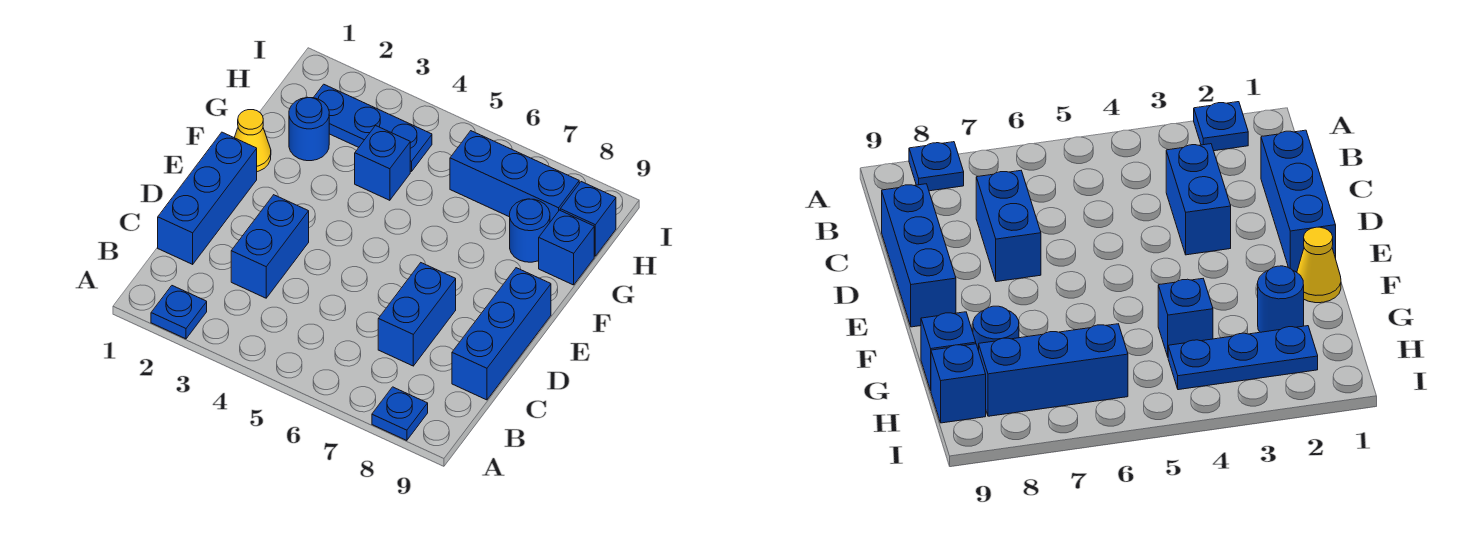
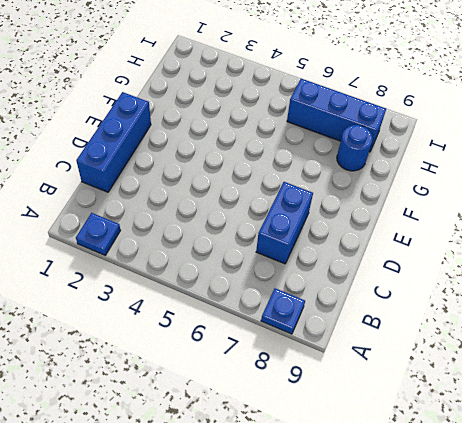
none -> blue 1x2 brick [231,195,309,298]
none -> blue 1x3 brick [452,268,551,400]
none -> yellow 1x1 cone [234,110,271,172]

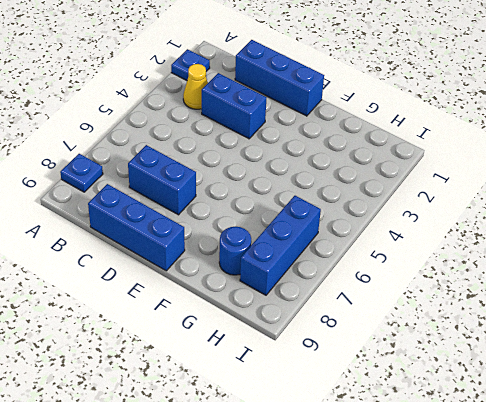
yellow 1x1 cone [183,64,208,109] -> yellow 1x1 cone moved to [234,110,271,172]
none -> blue 1x1 round brick [289,97,329,161]
none -> blue 1x1 brick [355,126,410,200]
none -> blue 1x1 brick [539,210,594,285]

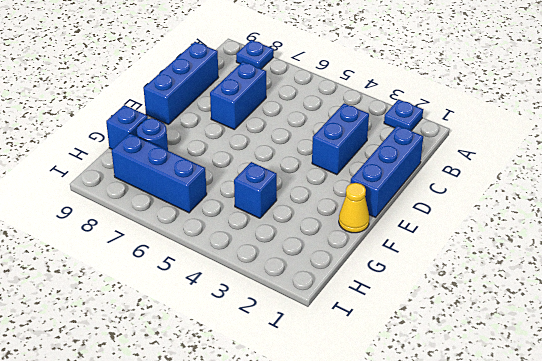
none -> blue 1x1 round brick [289,97,329,161]
none -> blue 1x3 plate [313,84,432,172]
none -> blue 1x1 brick [560,182,616,256]

